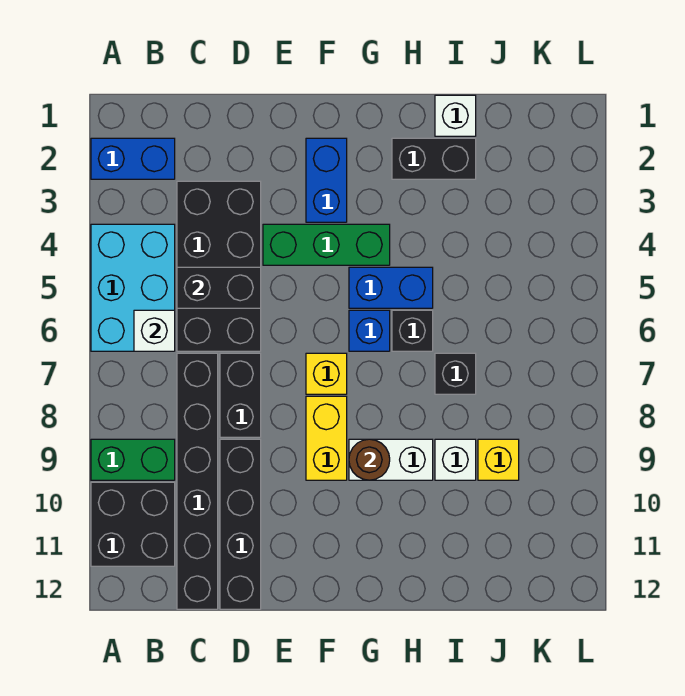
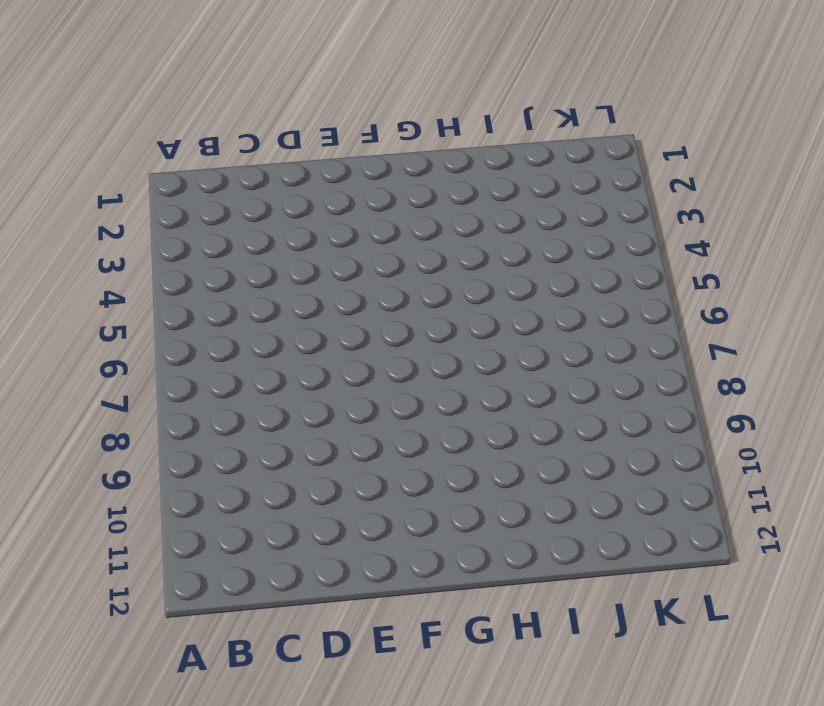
none -> blue 1x2 brick [91,138,175,179]
none -> cyan 2x3 brick [91,224,175,351]
none -> green 1x2 brick [91,439,175,480]

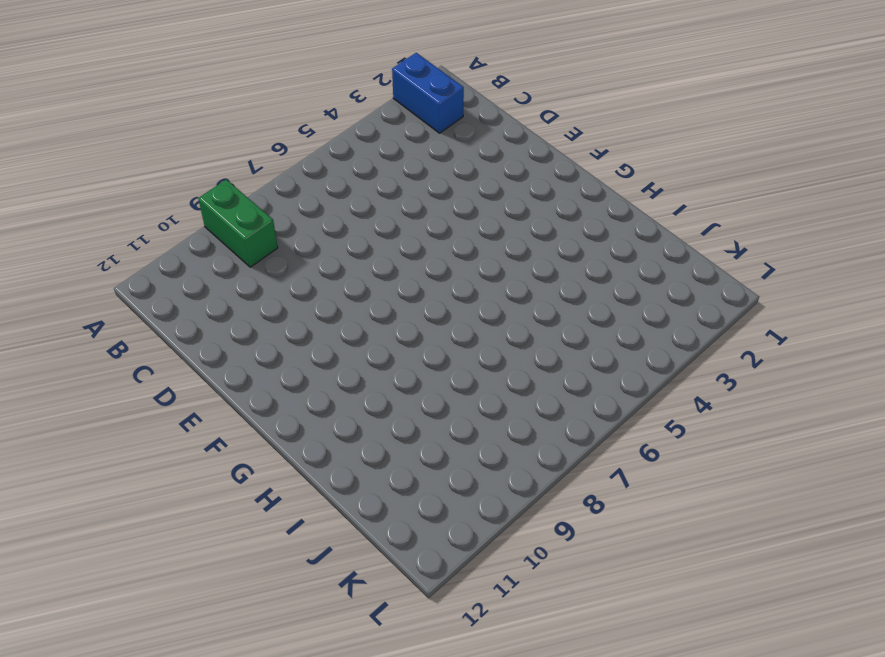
none -> cyan 2x3 brick [91,224,175,351]
none -> black 2x2 brick [91,482,175,566]
none -> black 2x4 brick [177,181,261,351]

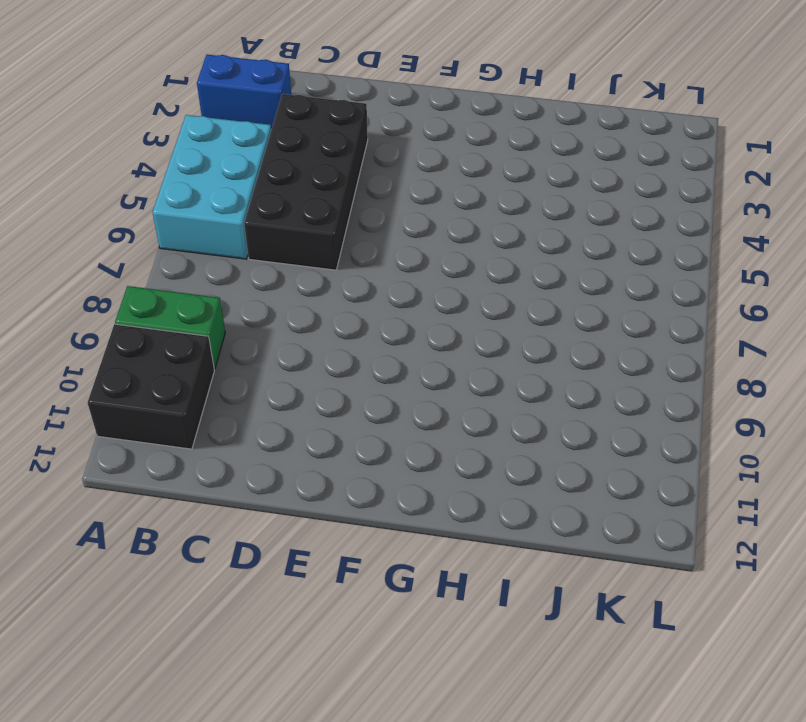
none -> black 1x6 brick [177,353,218,609]
none -> black 1x2 brick [220,353,261,437]
none -> black 1x4 brick [220,439,261,609]

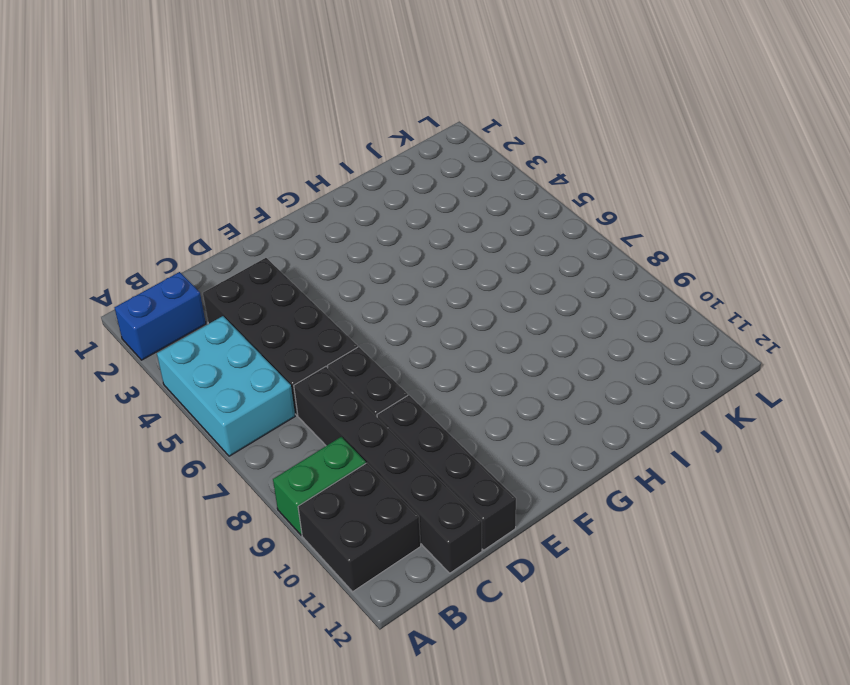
none -> green 1x3 brick [263,224,390,265]
none -> blue 1x2 brick [306,138,347,222]
none -> yellow 1x1 brick [306,353,347,394]

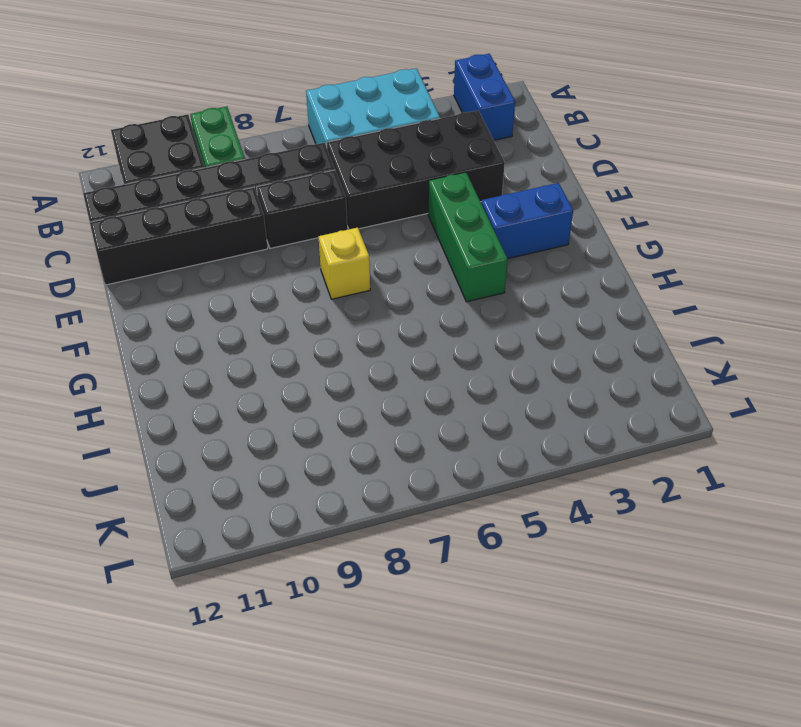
none -> yellow 1x2 brick [306,396,347,480]
none -> blue 1x2 brick [349,267,433,308]
none -> blue 1x1 brick [349,310,390,351]

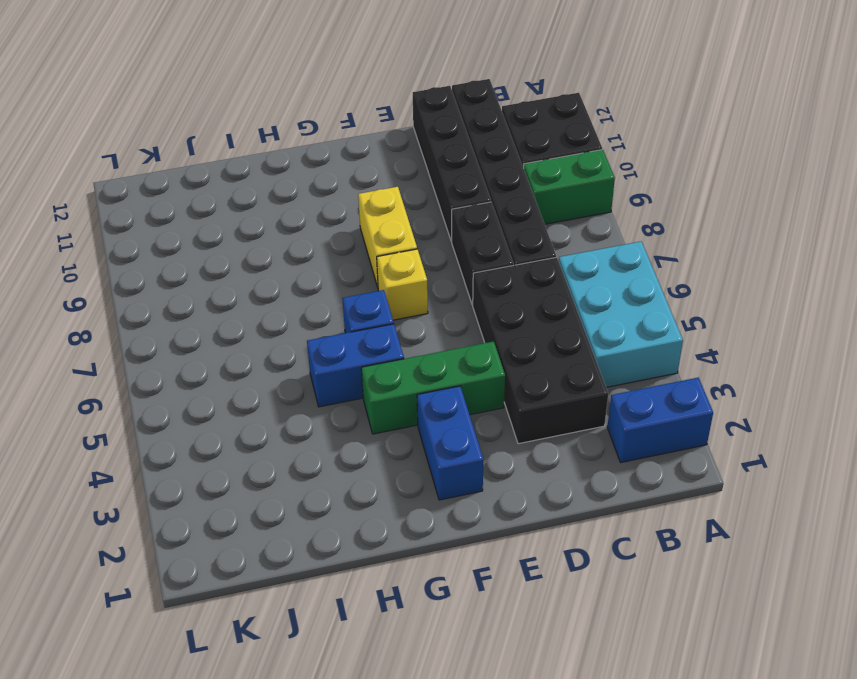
none -> white 1x2 brick [349,439,433,480]
none -> black 1x2 brick [392,138,476,179]
none -> black 1x1 brick [392,310,433,351]

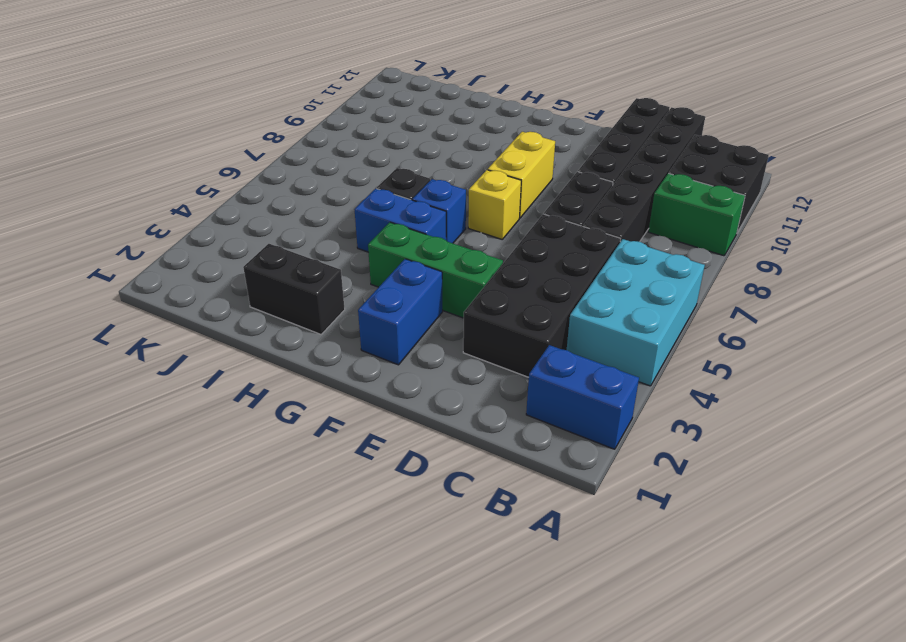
none -> white 1x2 brick [349,439,433,480]
none -> white 1x1 brick [435,95,476,136]
none -> black 1x1 brick [435,353,476,394]

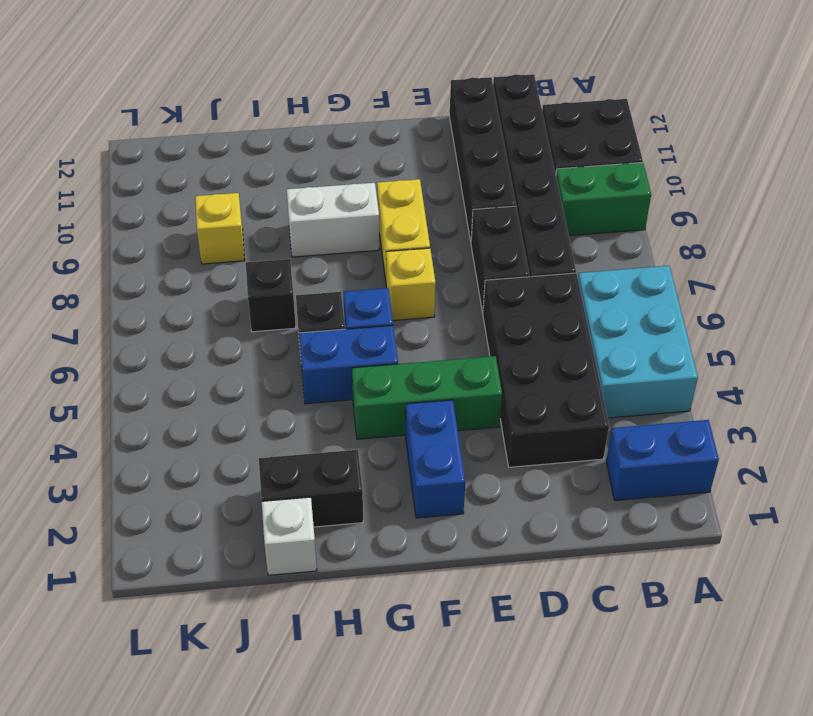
none -> white 1x1 brick [435,439,476,480]
none -> white 1x1 brick [134,310,175,351]
none -> black 1x2 brick [177,267,261,308]

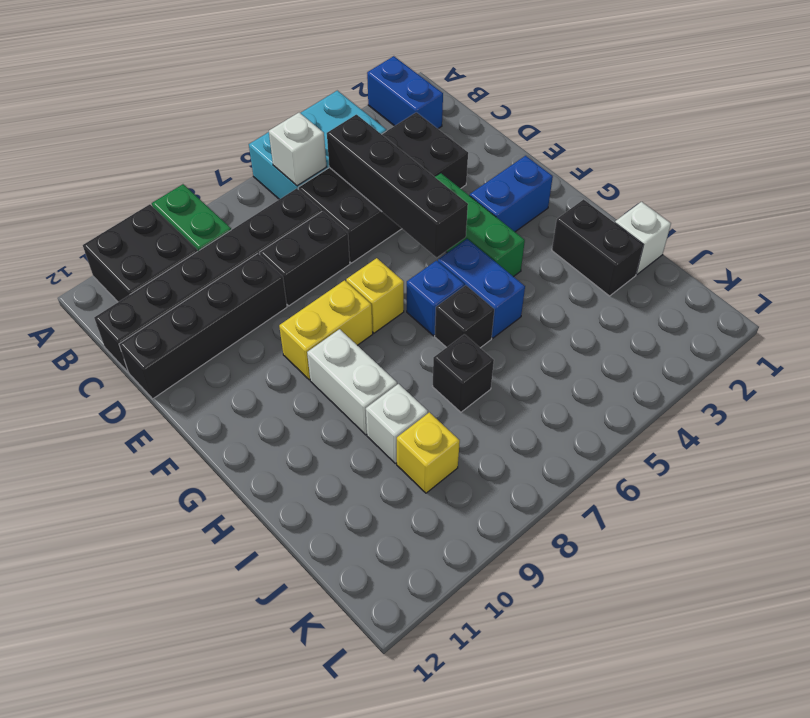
black 1x4 brick [327,115,468,257] -> black 1x2 brick [177,267,261,308]
none -> brown 1x1 round brick [349,439,390,480]

